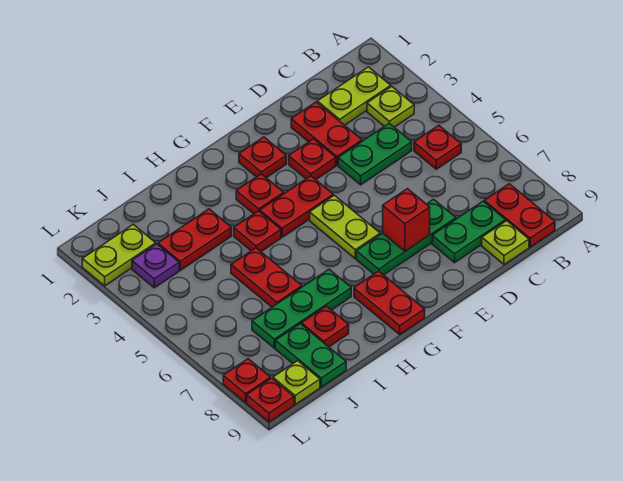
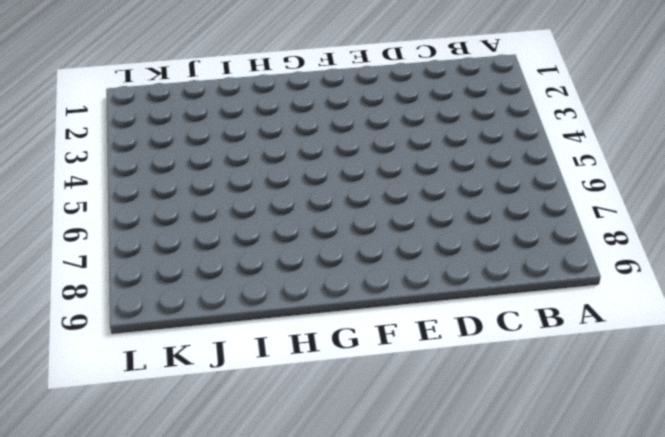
none -> lime 1x2 plate [317,67,391,125]
none -> lime 1x1 plate [367,87,414,127]
none -> red 1x1 plate [414,125,461,169]

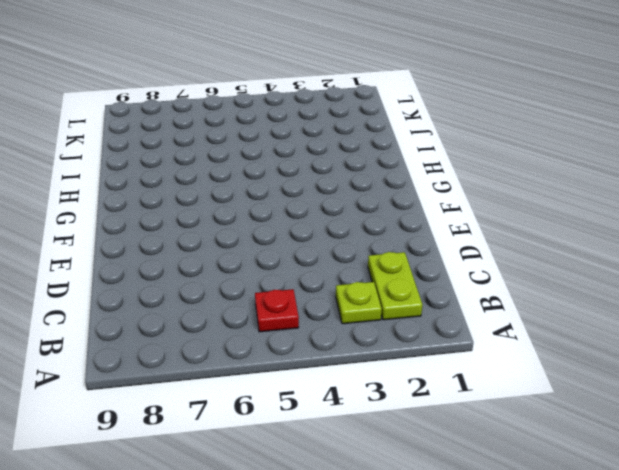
none -> red 1x2 plate [484,184,555,247]
none -> green 1x2 plate [338,123,412,185]
none -> green 1x2 plate [432,201,506,263]

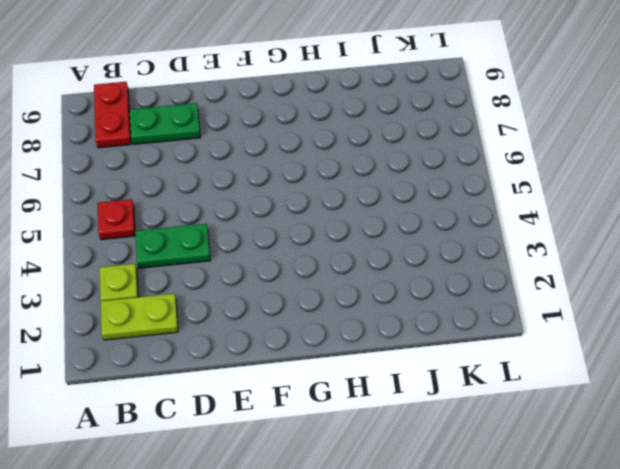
none -> lime 1x1 plate [482,221,529,265]
none -> red 1x2 plate [291,102,362,165]
none -> green 1x3 plate [356,199,456,275]

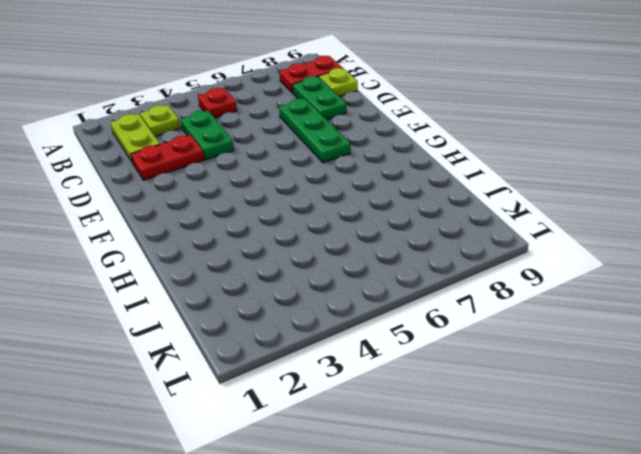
none -> red 1x1 plate [289,139,336,180]
none -> red 1x1 plate [239,137,286,178]
none -> red 1x2 plate [260,176,333,237]

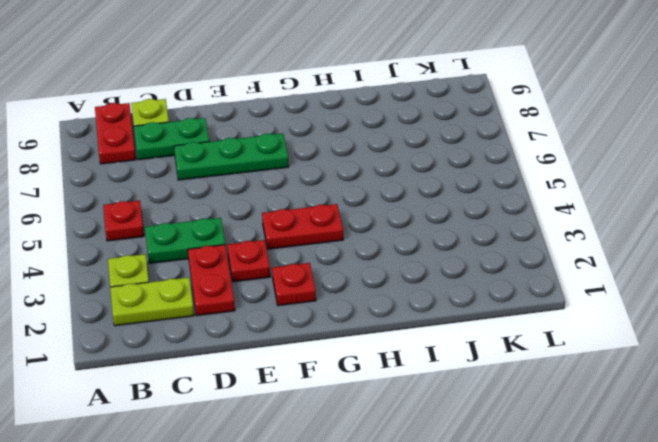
none -> lime 1x2 plate [310,195,380,259]
none -> red 1x1 plate [236,174,284,214]
none -> red 1x2 plate [354,271,425,334]

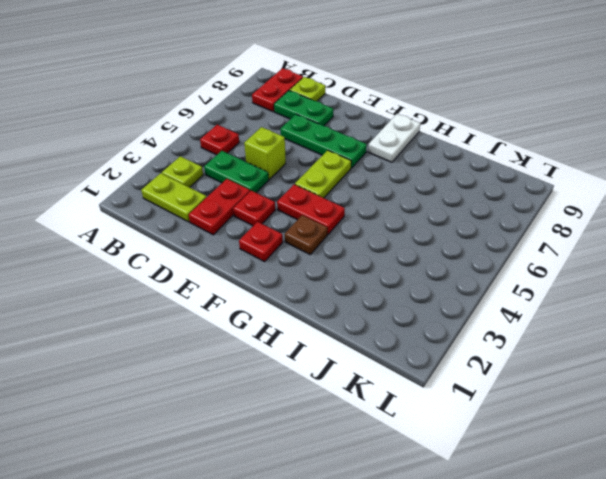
lime 1x1 brick [244,127,286,179] -> none
brown 1x1 plate [285,215,327,254] -> red 1x1 plate [236,174,284,214]
white 1x2 plate [368,114,420,162] -> red 1x2 plate [354,271,425,334]
none -> red 1x1 plate [234,211,281,251]
none -> green 1x3 plate [252,269,351,348]
none -> red 1x2 plate [158,209,231,270]

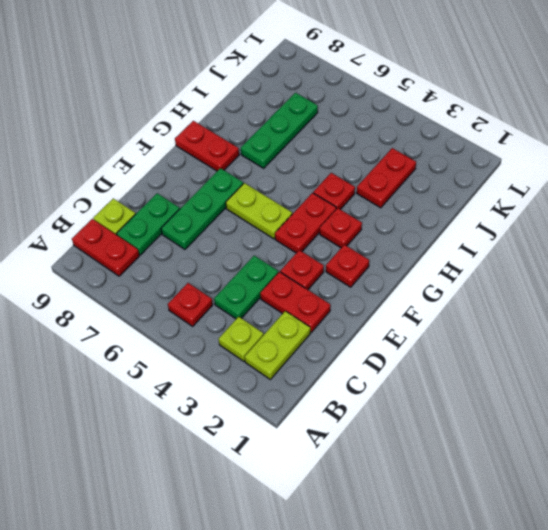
none -> red 1x2 plate [231,248,302,307]
none -> red 1x1 plate [302,306,349,347]
none -> green 1x2 plate [275,324,346,387]

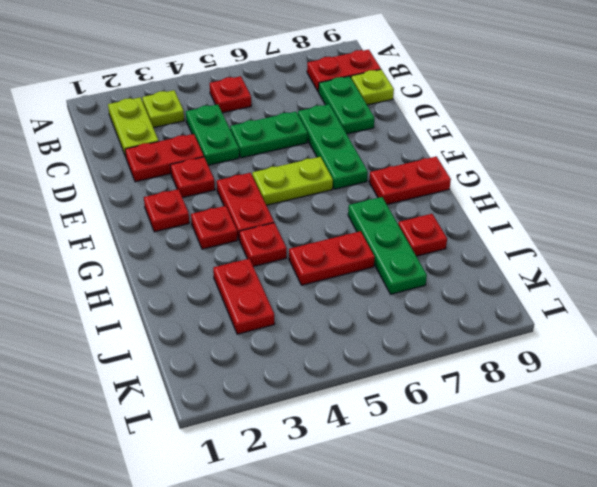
green 1x2 plate [230,112,308,158] -> green 1x2 plate moved to [275,324,346,387]
none -> lime 1x2 plate [82,224,156,286]
none -> purple 1x1 plate [132,244,179,288]
none -> lime 1x1 plate [273,361,320,404]

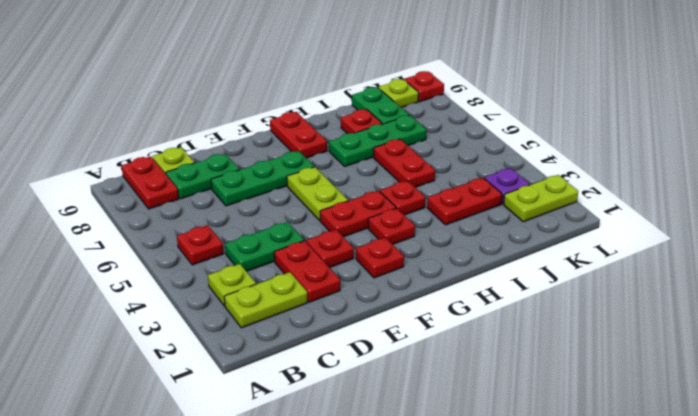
none -> red 1x1 plate [223,359,270,402]
none -> red 1x1 brick [383,189,430,251]

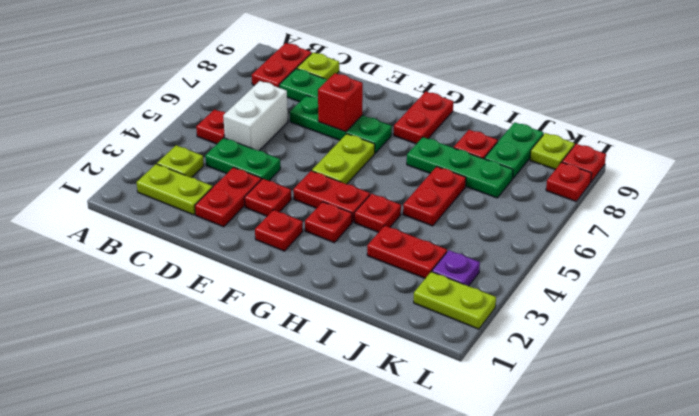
white 1x2 brick [223,81,288,151] -> none

